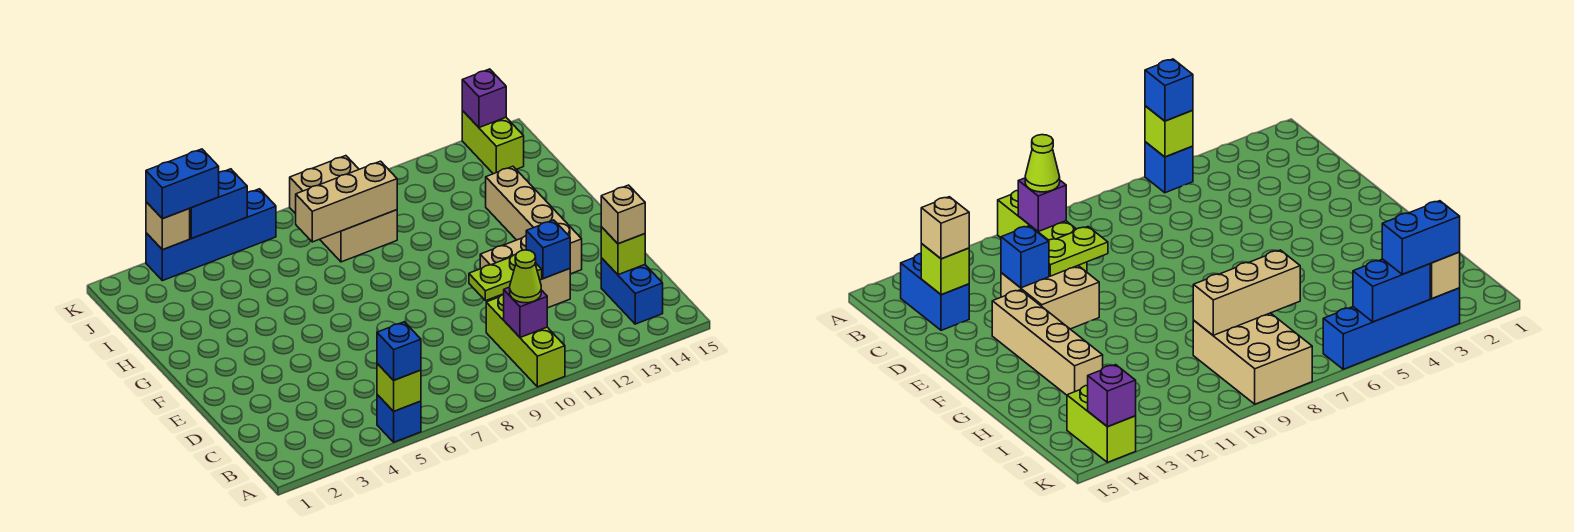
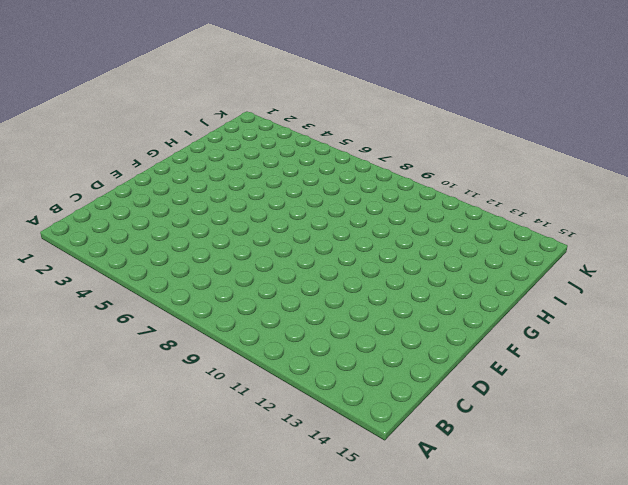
none -> blue 1x1 brick [377,395,421,442]
none -> lime 1x3 brick [486,294,565,387]
none -> blue 1x2 brick [601,258,663,324]

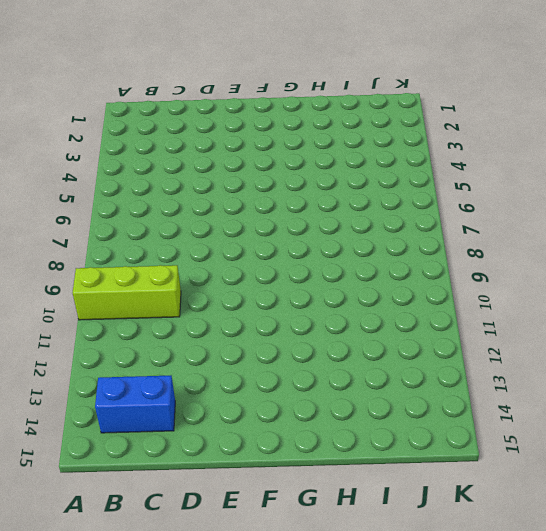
none -> blue 1x1 brick [377,395,421,442]
none -> tan 2x2 brick [480,236,570,308]
none -> tan 1x4 brick [486,166,582,274]

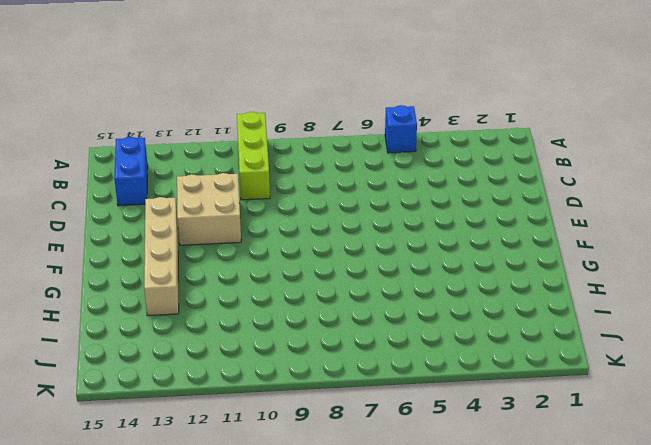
none -> tan 2x3 brick [290,156,397,262]
none -> lime 1x2 brick [462,111,524,174]
none -> blue 1x4 brick [146,189,276,281]

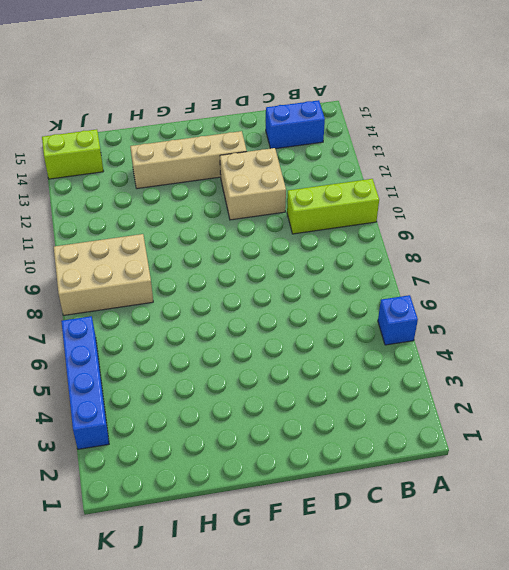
none -> lime 1x1 brick [377,364,421,411]
none -> purple 1x1 brick [504,287,547,337]
none -> lime 1x1 brick [601,227,645,275]

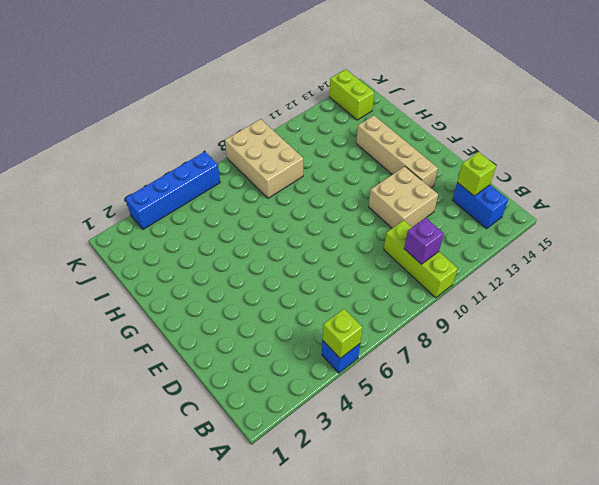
none -> lime 1x2 plate [469,254,542,301]
none -> blue 1x1 brick [526,220,570,279]
none -> tan 1x3 brick [296,161,397,242]

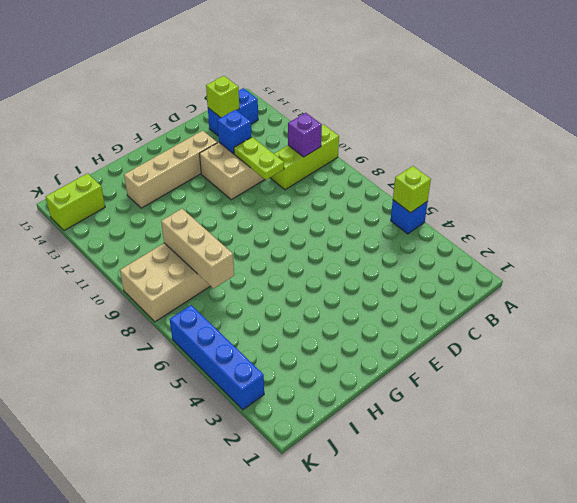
none -> tan 1x1 brick [146,202,190,250]
none -> blue 1x2 brick [189,169,247,239]
none -> purple 1x1 brick [462,69,506,128]

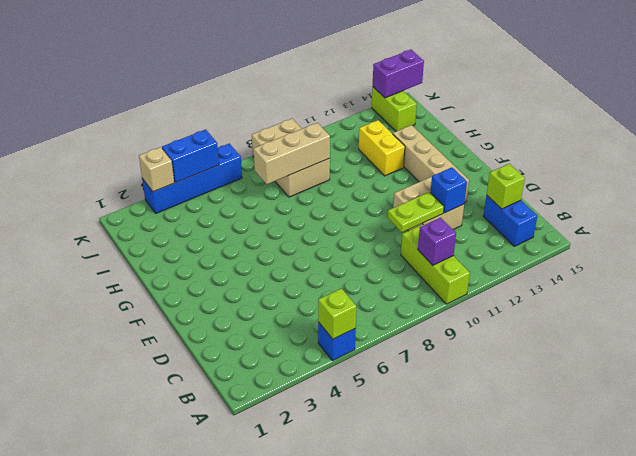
yellow 1x2 brick [359,120,405,176] -> none
purple 1x2 brick [373,50,424,98] -> purple 1x1 brick [462,69,506,128]
none -> blue 1x1 brick [377,322,421,380]
none -> lime 1x1 cone [510,250,541,303]
none -> tan 1x1 brick [601,185,645,244]

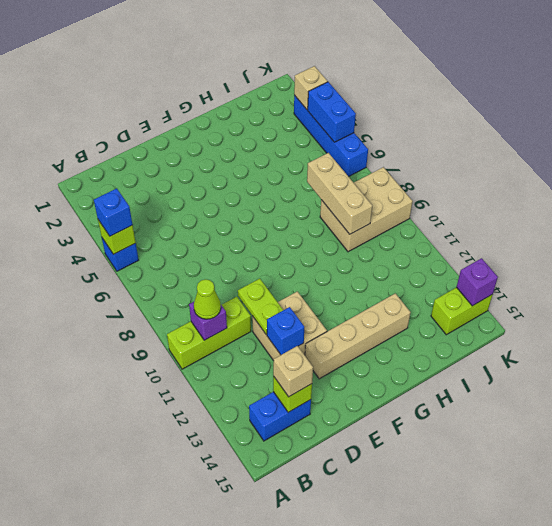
none -> blue 1x2 brick [146,149,219,219]

